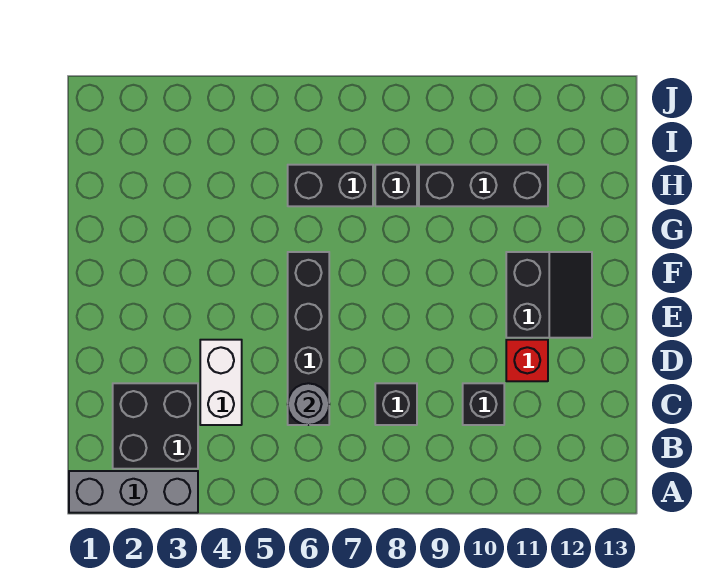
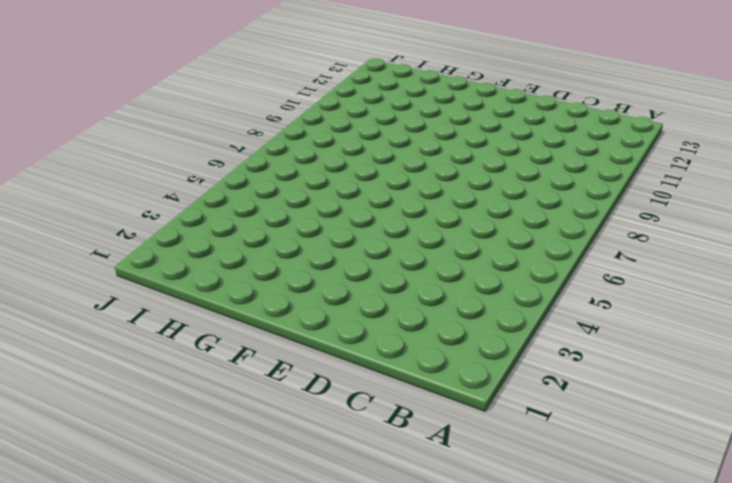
none -> grey 1x3 brick [69,471,198,513]
none -> black 2x2 brick [113,383,198,469]
none -> white 1x2 brick [200,340,242,425]

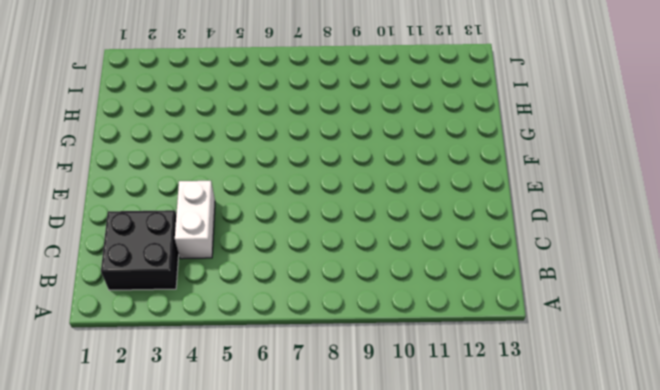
none -> grey 1x3 brick [69,471,198,513]
none -> black 1x4 brick [288,252,329,425]
none -> black 1x1 brick [375,383,417,425]

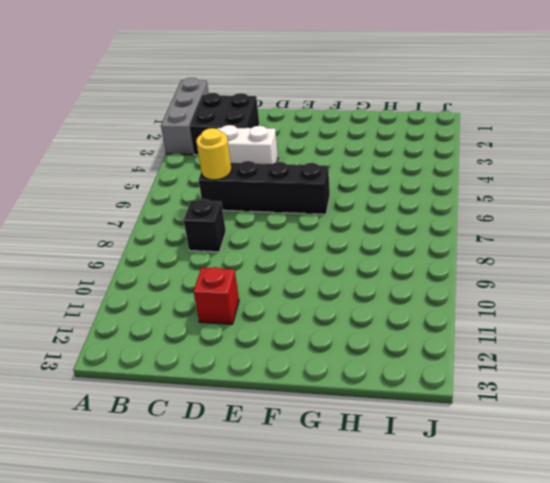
yellow 1x1 round brick [196,128,231,180] -> grey 1x1 round brick [288,383,329,425]
none -> black 1x1 brick [463,383,504,425]
none -> black 2x2 slope [506,252,592,338]
none -> black 1x2 brick [288,165,373,206]

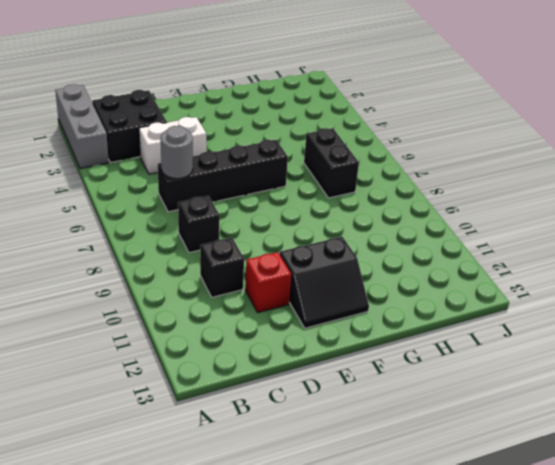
none -> black 1x1 brick [375,165,417,206]
none -> black 1x3 brick [419,165,548,206]

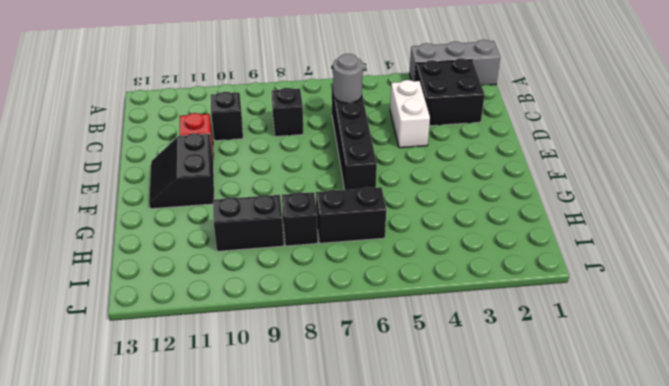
black 1x2 brick [213,195,284,251] -> black 1x3 brick [419,165,548,206]

